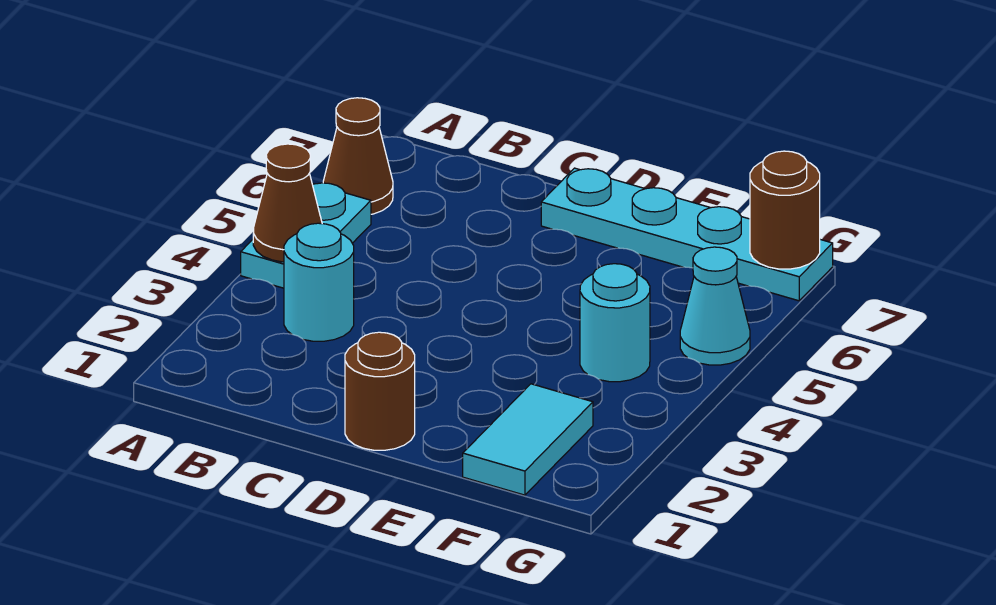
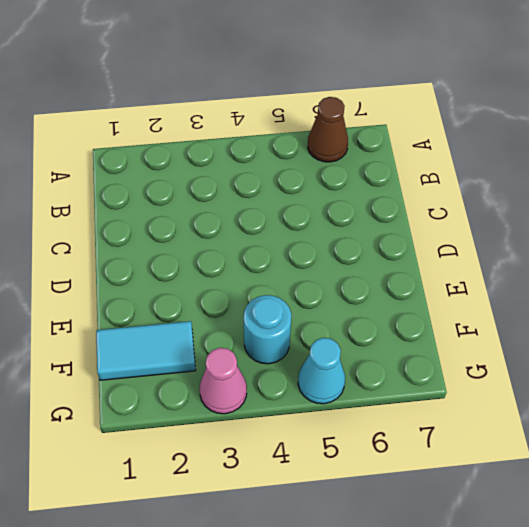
pink 1x1 cone [199,348,247,414] -> none
none -> cyan 1x2 plate [241,183,371,288]
none -> cyan 1x1 round brick [284,223,354,341]

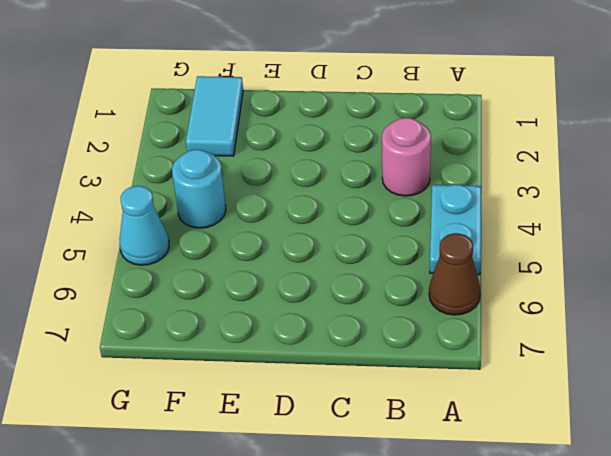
pink 1x1 round brick [382,118,431,196] -> cyan 1x1 round brick [284,223,354,341]
none -> brown 1x1 round brick [345,332,415,450]
none -> cyan 1x4 plate [541,168,833,301]

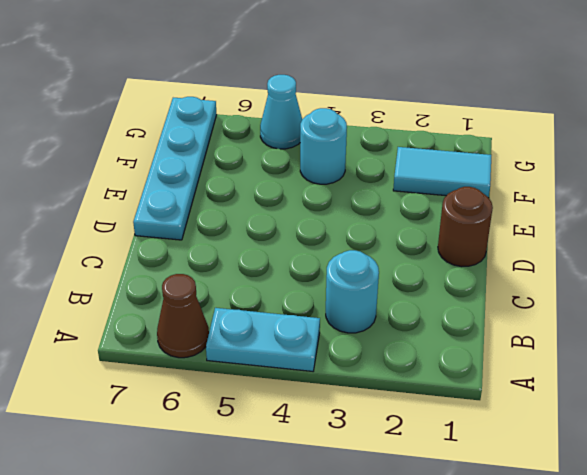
none -> brown 1x1 cone [253,144,322,262]
none -> brown 1x1 round brick [750,151,820,269]

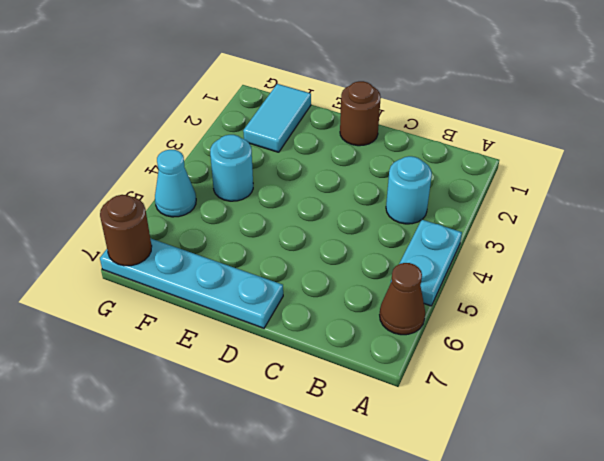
none -> brown 1x1 cone [253,144,322,262]

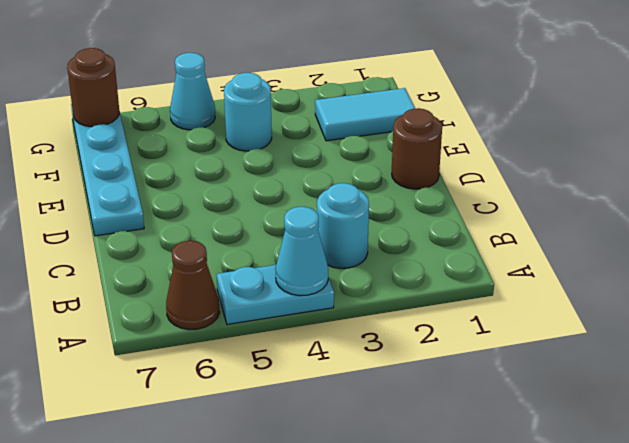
cyan 1x1 cone [275,207,328,296] -> brown 1x1 cone [253,144,322,262]

